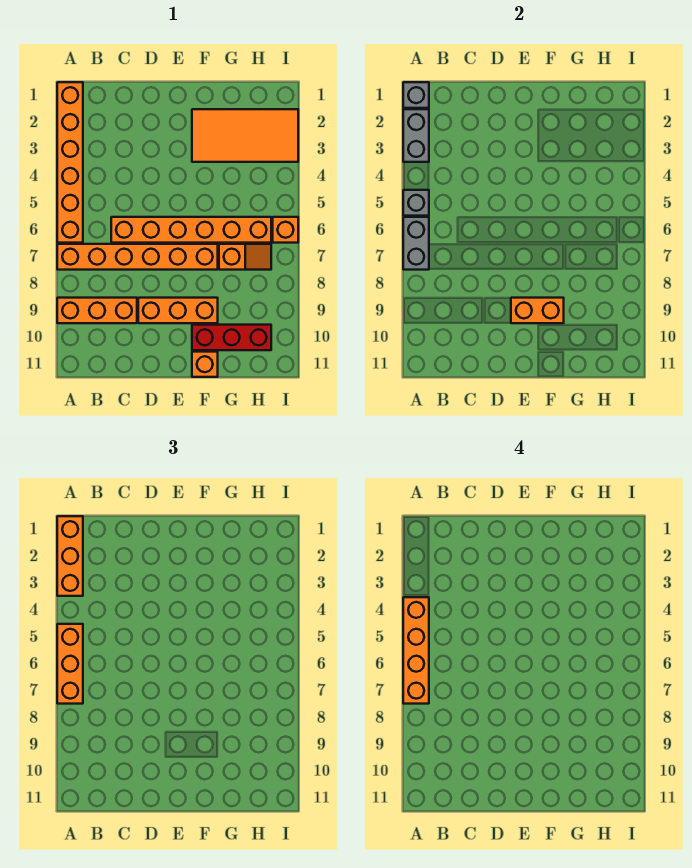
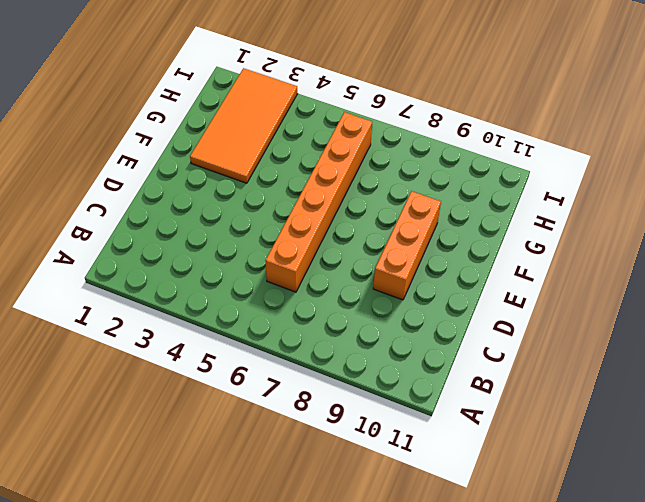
none -> orange 1x6 brick [57,82,83,243]
none -> orange 1x6 brick [57,244,218,270]
none -> orange 1x3 brick [57,298,137,323]

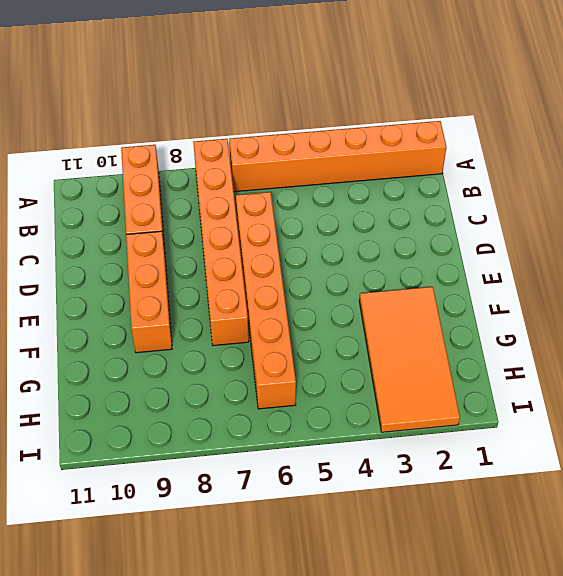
none -> red 1x3 brick [192,325,271,350]
none -> orange 1x1 brick [192,352,218,377]
none -> orange 1x2 slope [219,244,271,270]

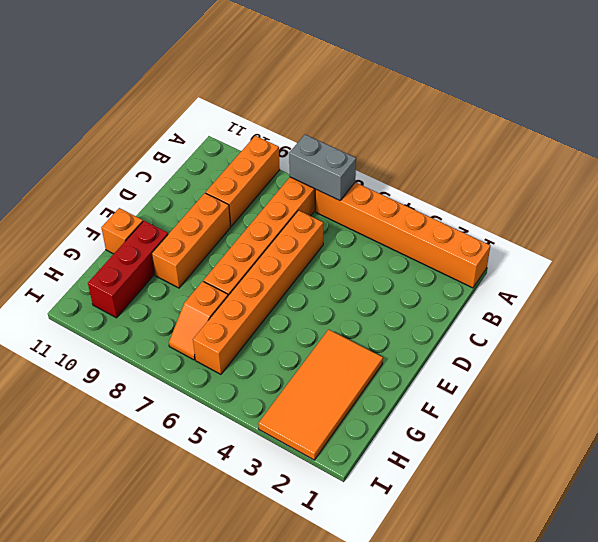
none -> orange 1x1 brick [273,217,298,243]
none -> grey 1x1 brick [403,82,429,108]
none -> grey 1x2 brick [403,109,429,162]

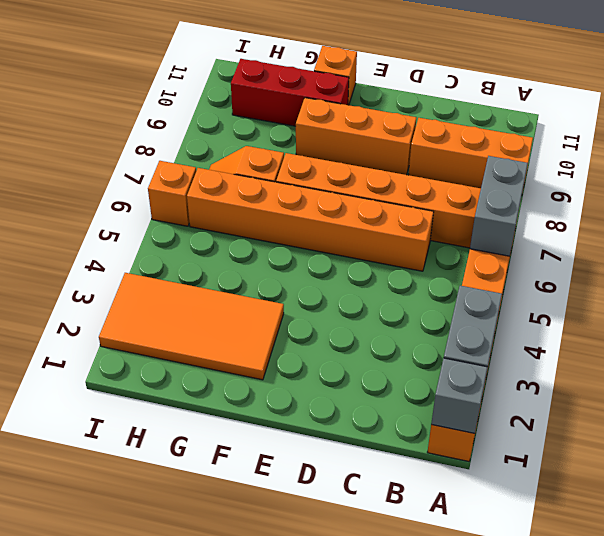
none -> grey 1x1 brick [403,190,429,216]
none -> orange 1x2 brick [511,298,564,323]
none -> orange 1x3 brick [57,516,83,596]

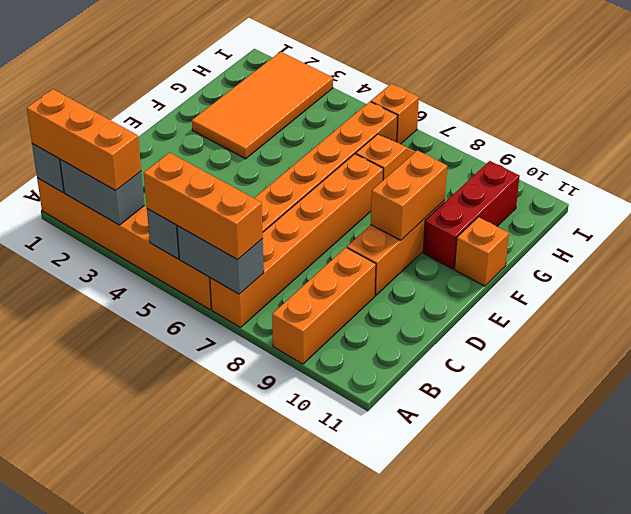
none -> orange 1x4 brick [403,597,429,704]

